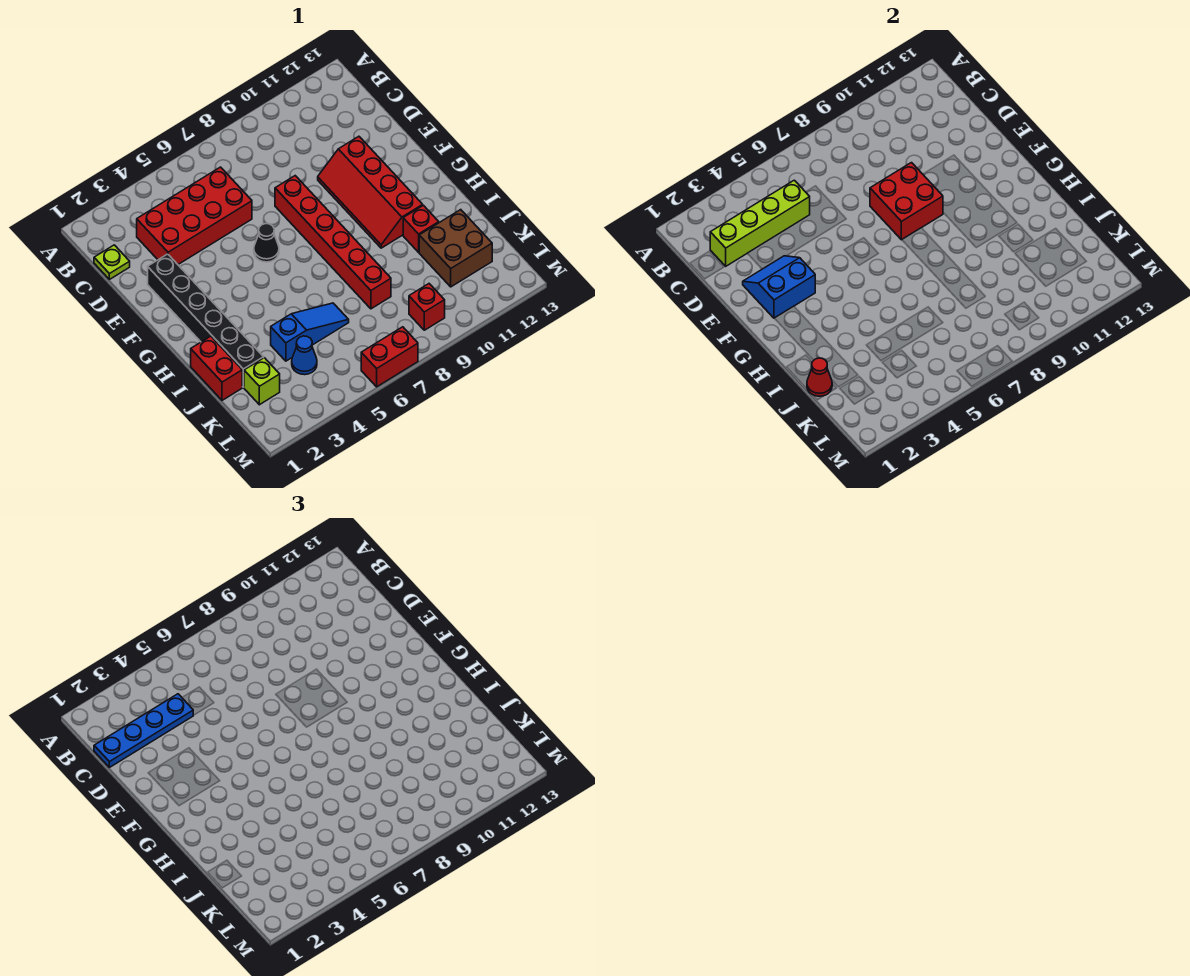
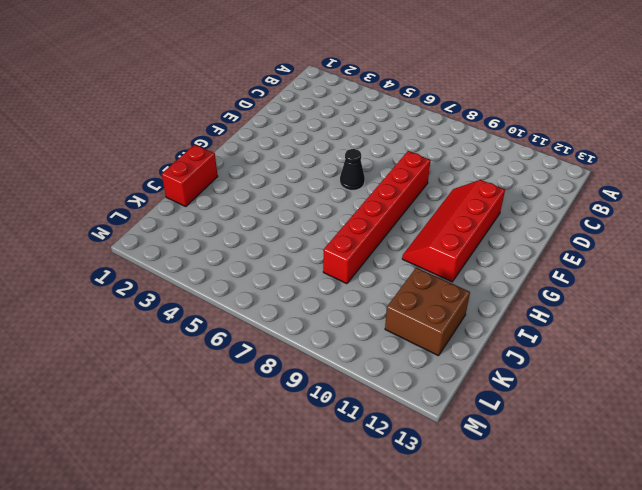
none -> lime 1x1 plate [94,245,130,279]
none -> red 2x4 brick [137,167,252,264]
none -> black 1x6 brick [148,254,264,387]

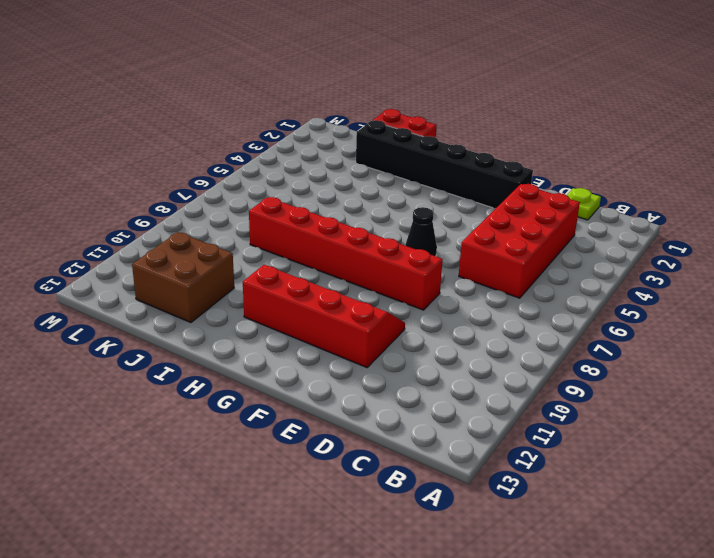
none -> red 1x1 brick [403,205,439,252]
none -> blue 1x3 slope [271,303,349,361]
none -> lime 1x1 brick [244,358,280,405]

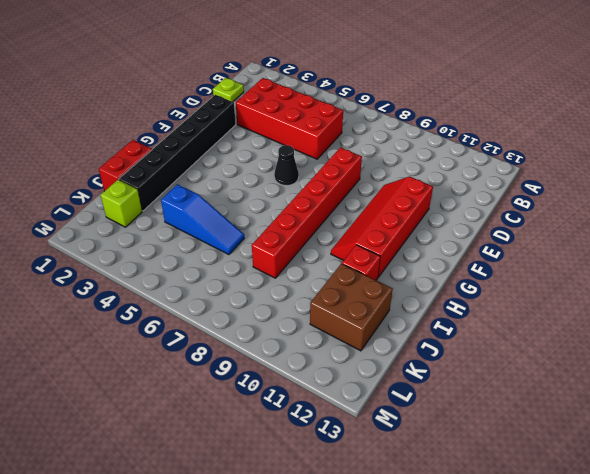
none -> blue 1x1 cone [292,336,317,375]
none -> red 1x1 brick [409,284,445,330]
none -> red 1x2 brick [361,327,418,387]

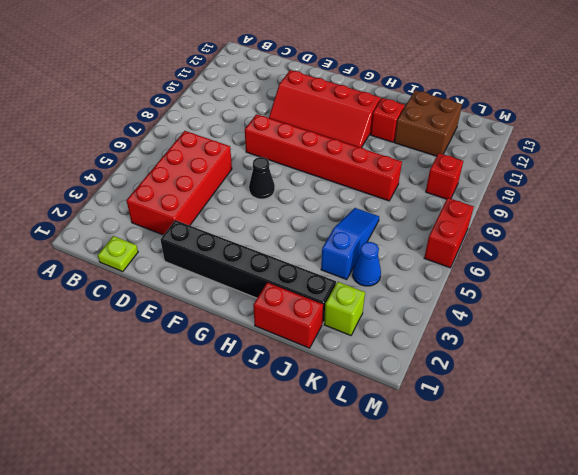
none -> lime 1x4 brick [710,180,810,266]
none -> blue 2x2 slope [743,256,815,318]
none -> red 2x2 brick [870,163,943,240]

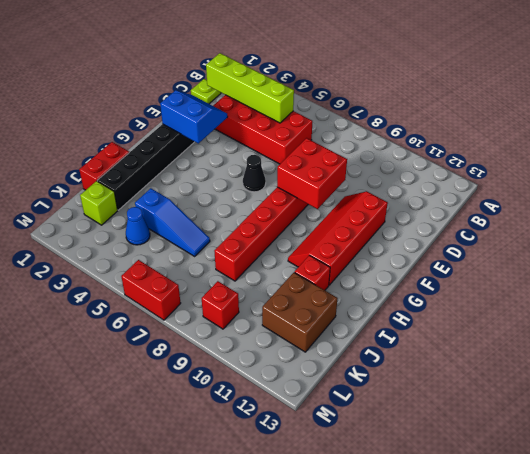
none -> red 1x1 cone [807,358,832,396]
none -> blue 1x4 plate [94,694,193,767]

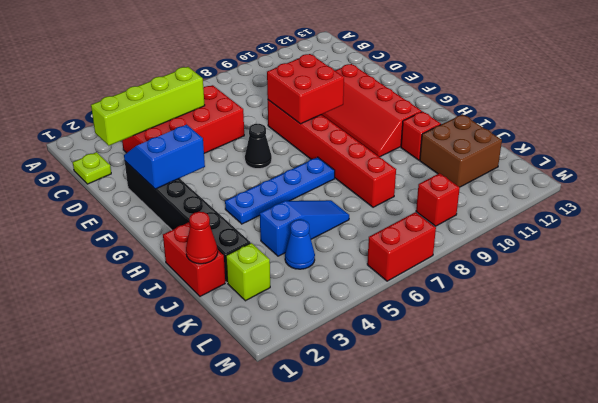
blue 1x4 plate [225,157,335,224] -> blue 1x4 plate moved to [94,694,193,767]

